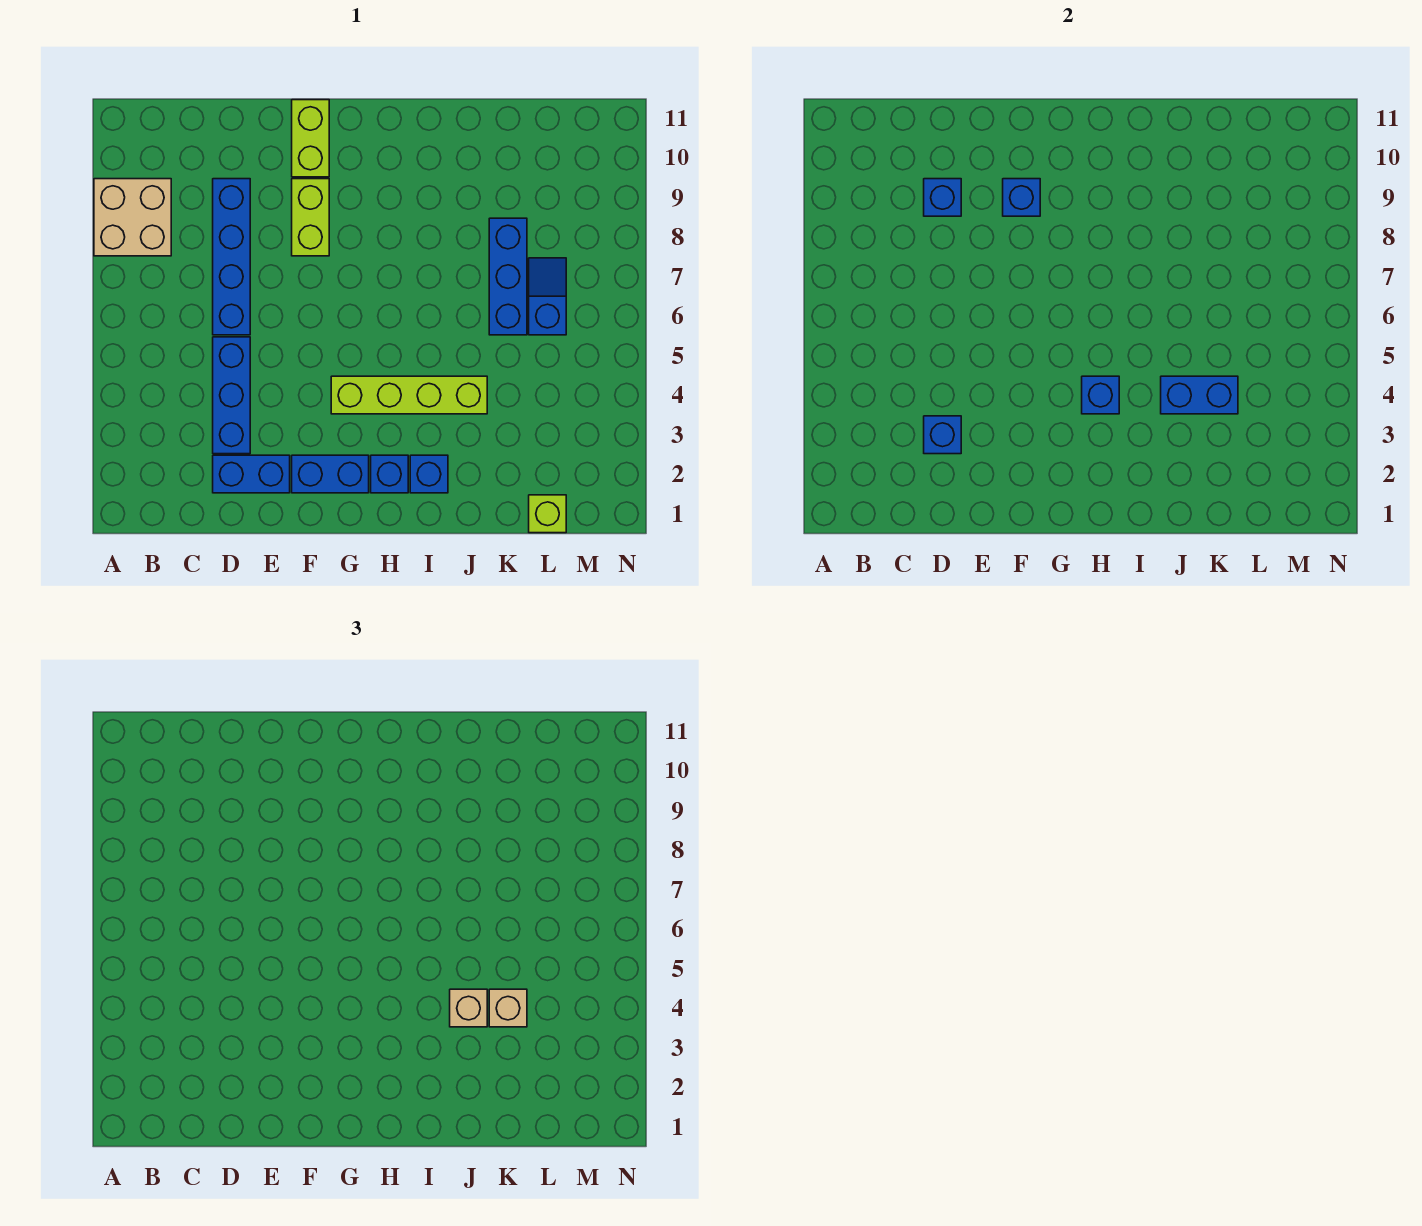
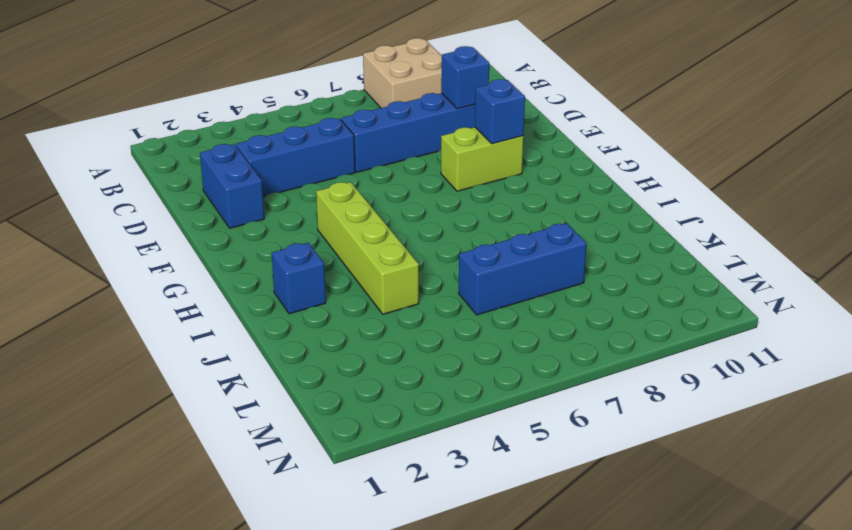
none -> blue 1x2 brick [292,455,369,493]
none -> lime 1x2 brick [292,100,329,177]
none -> blue 1x1 brick [371,455,408,493]

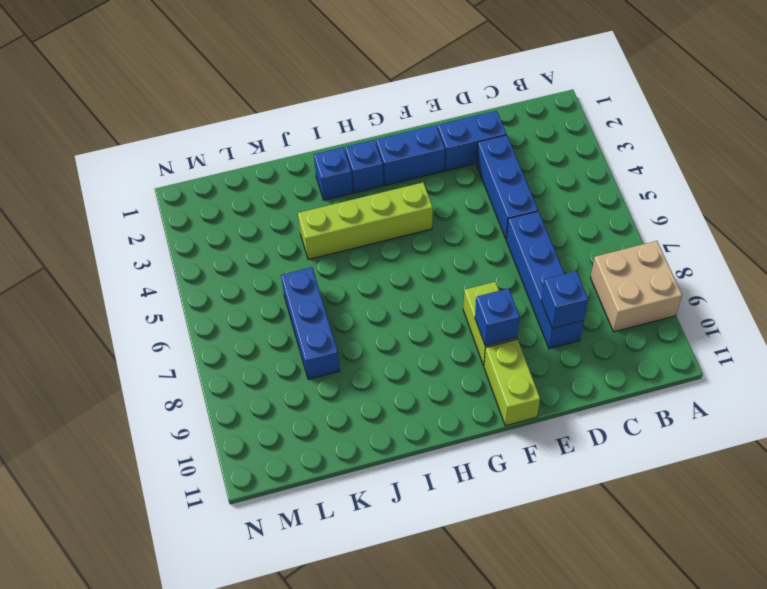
none -> lime 1x1 brick [529,495,566,533]
none -> blue 1x2 slope [529,258,566,335]
none -> blue 1x1 brick [924,416,961,454]

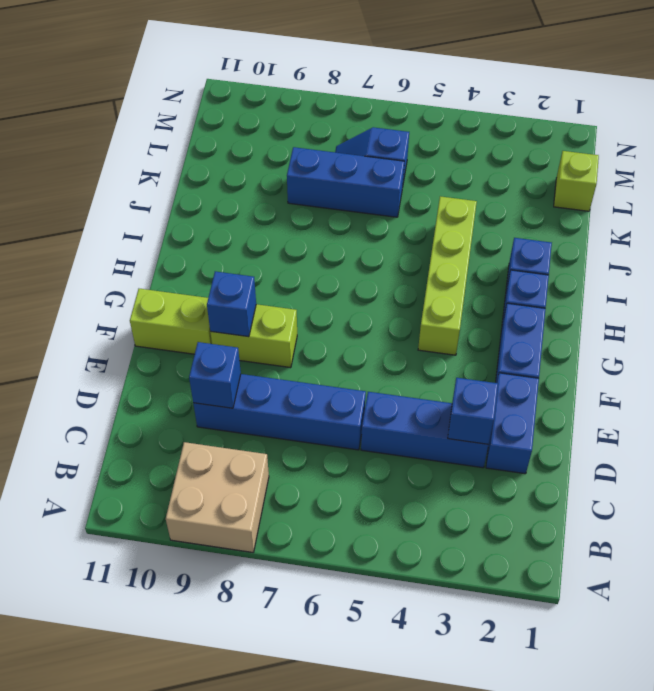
none -> blue 1x1 brick [1082,376,1119,414]
none -> blue 1x2 brick [1161,376,1238,414]
none -> tan 1x1 brick [450,989,487,1027]

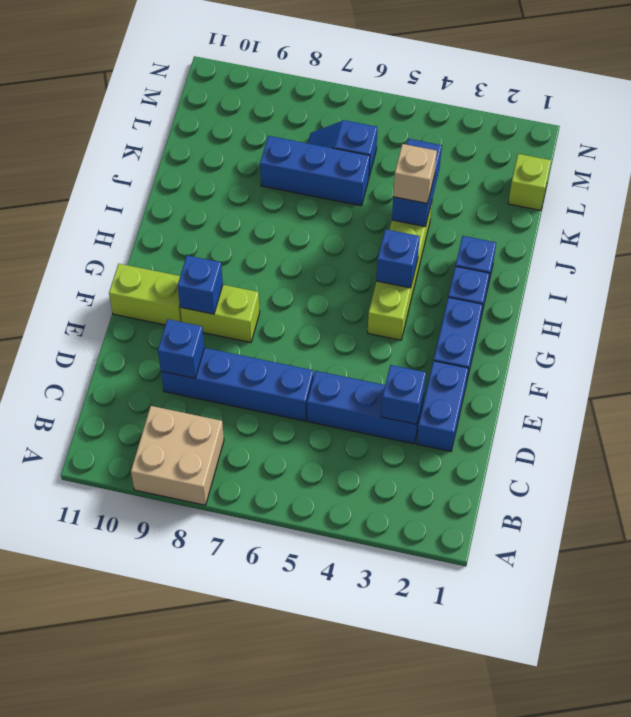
none -> tan 1x1 brick [489,989,527,1027]

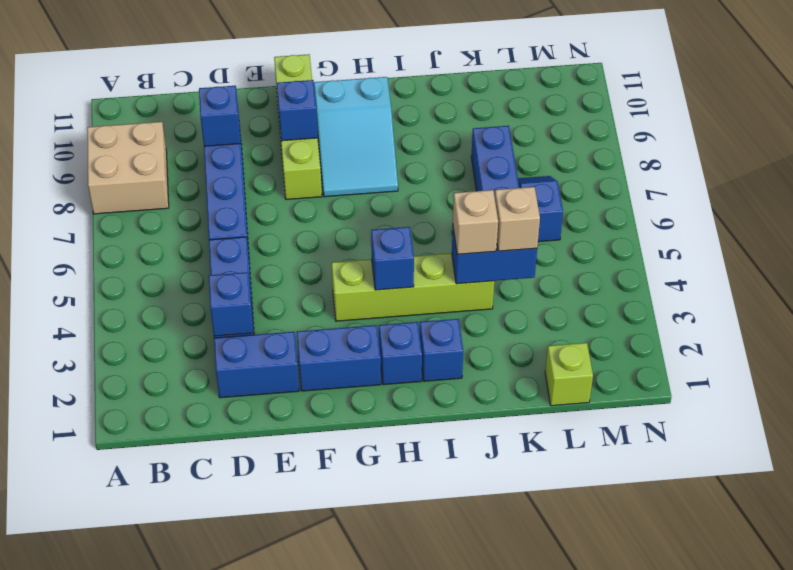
cyan 2x3 slope [314,77,398,197] -> none

